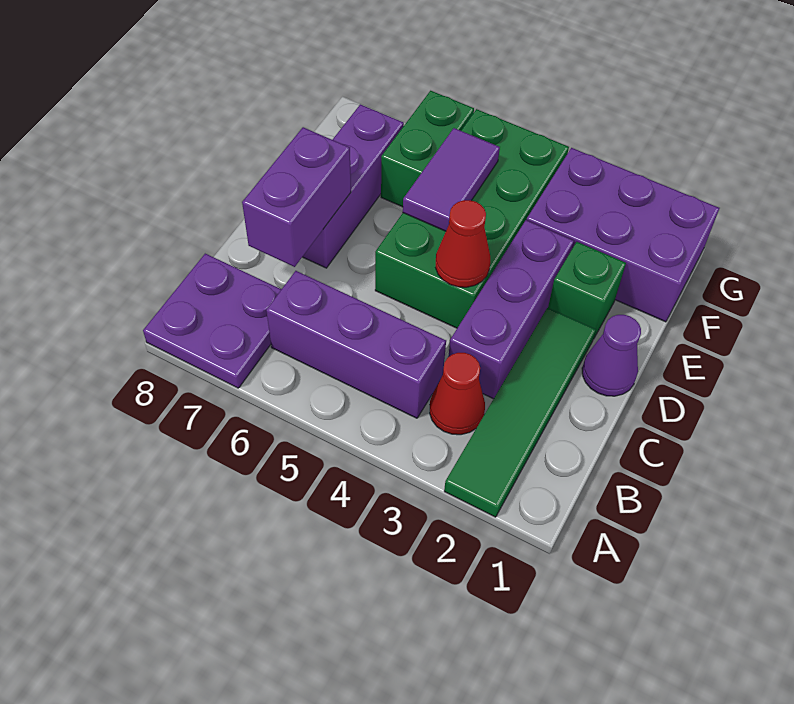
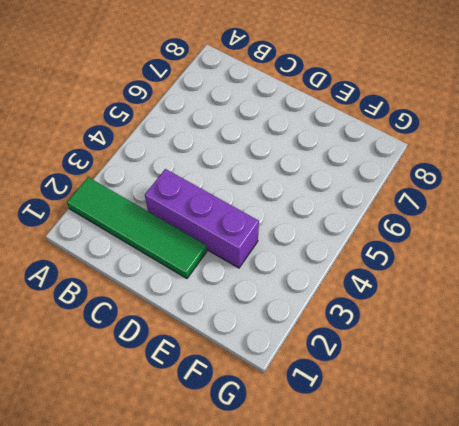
none -> purple 2x2 plate [143,254,281,388]
none -> red 1x1 cone [430,353,485,435]
none -> purple 1x3 brick [266,271,446,418]

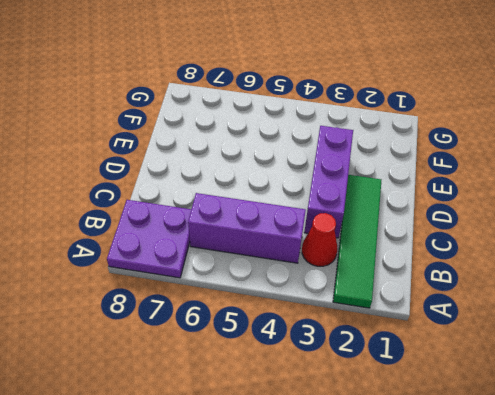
none -> purple 1x1 cone [582,315,641,396]
none -> green 2x4 brick [375,109,569,328]
none -> purple 1x3 brick [303,104,404,268]

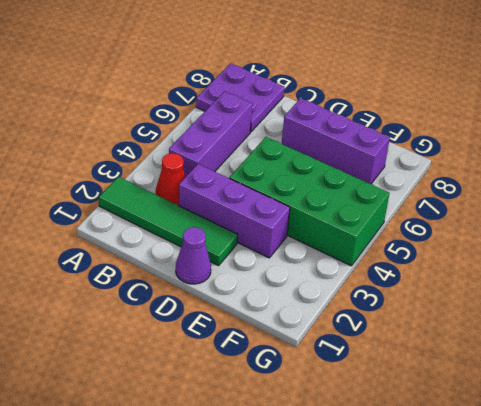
none -> green 1x1 brick [548,242,626,339]
none -> purple 2x3 brick [527,148,719,322]
none -> green 1x2 brick [381,91,474,207]

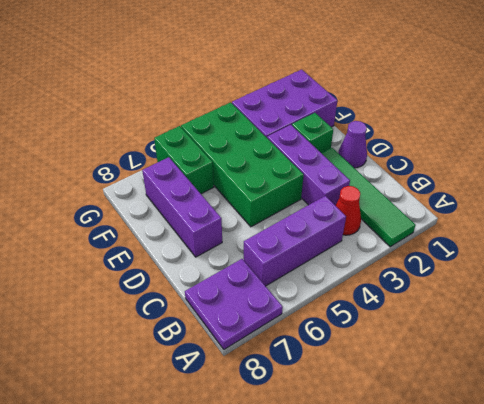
none -> purple 1x2 brick [242,127,351,267]
none -> red 1x1 cone [436,200,490,287]
none -> purple 1x2 tile [403,128,500,231]

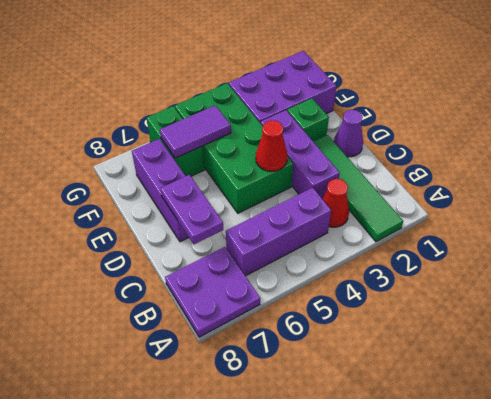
purple 1x2 plate [160,175,223,244] -> purple 1x2 brick [242,127,351,267]
purple 1x2 tile [160,105,231,158] -> purple 1x2 tile turned to [403,128,500,231]

